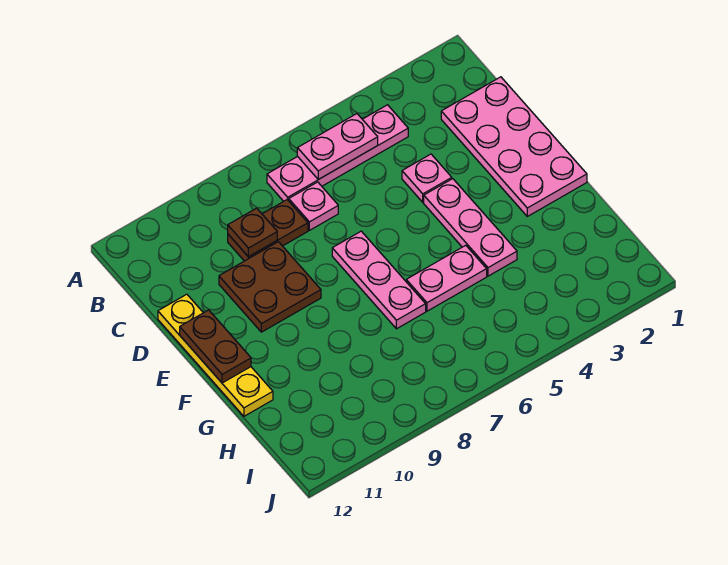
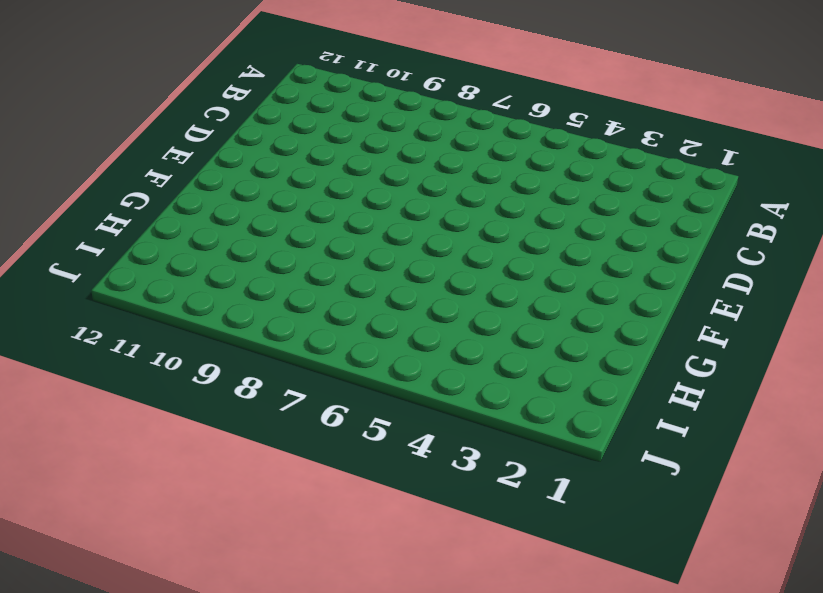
none -> pink 1x4 plate [267,105,408,201]
none -> pink 2x4 plate [441,77,587,216]
none -> pink 1x1 plate [289,182,338,230]

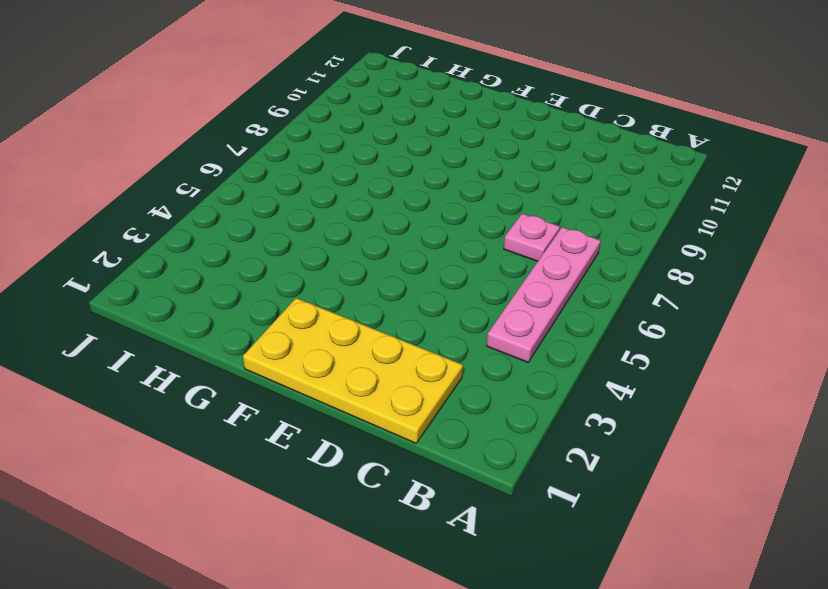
yellow 2x4 plate [243,298,463,443] -> pink 2x4 plate [441,77,587,216]
none -> brown 1x2 plate [228,200,308,261]
none -> pink 1x1 plate [402,154,452,202]
none -> brown 2x2 plate [219,242,321,332]

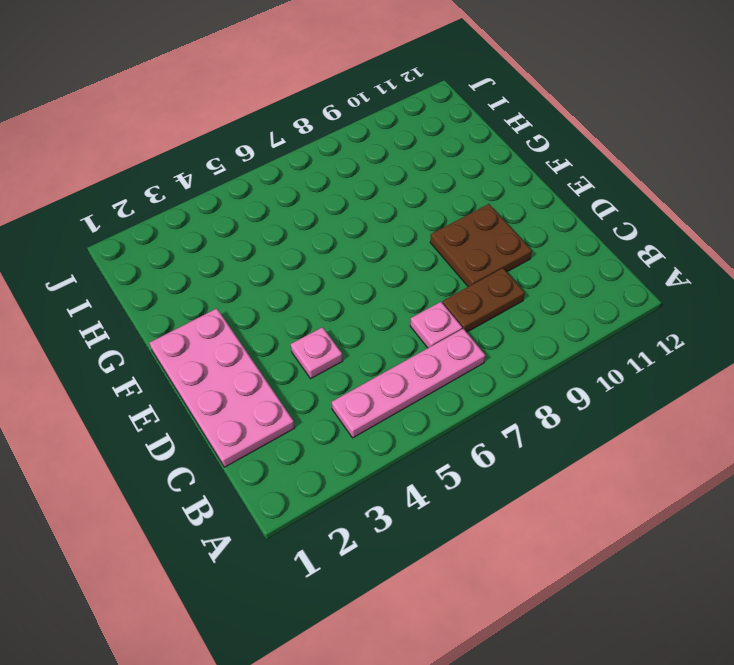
none -> yellow 1x4 plate [158,294,273,416]
none -> pink 1x3 plate [424,179,517,276]
none -> pink 1x3 plate [332,231,426,329]

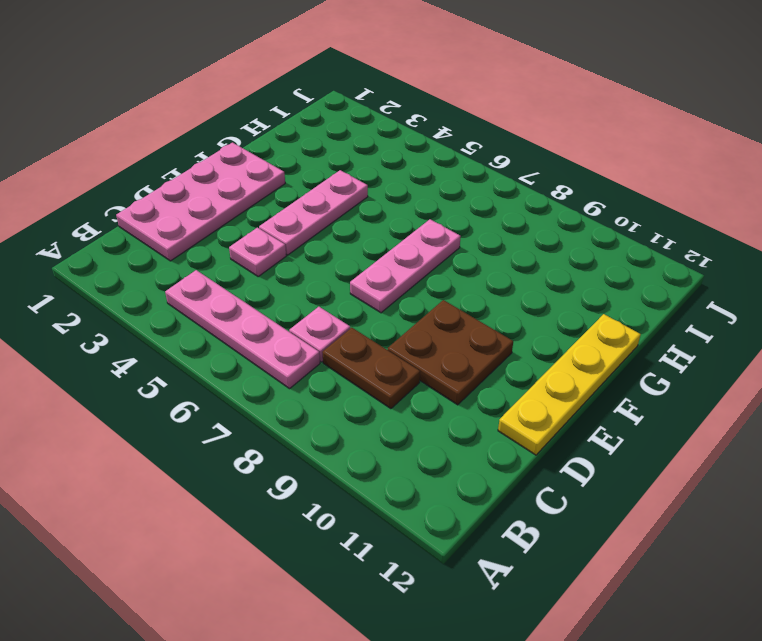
none -> pink 1x2 plate [406,245,487,311]
none -> pink 1x2 plate [297,114,378,179]
none -> brown 1x1 plate [228,208,277,257]

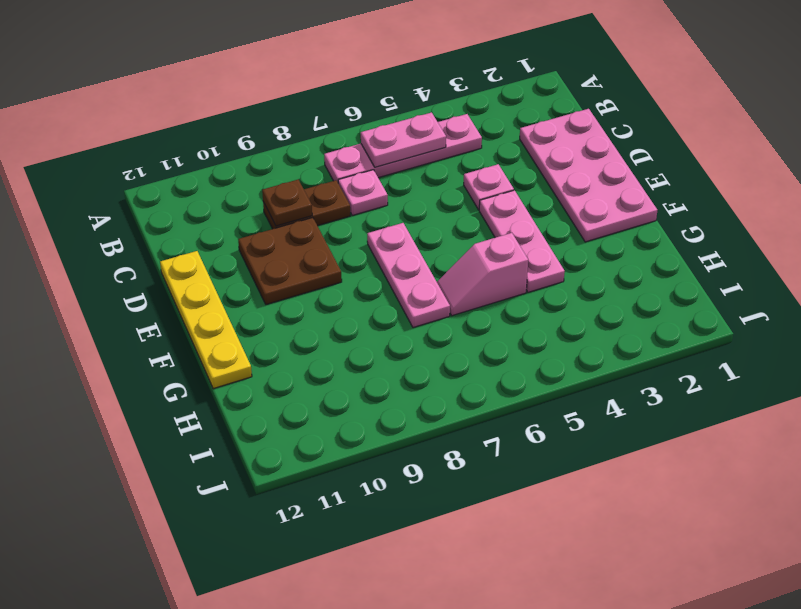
pink 1x2 slope [437,233,528,316] -> pink 1x2 plate [406,245,487,311]
none -> brown 1x2 plate [180,310,251,383]

